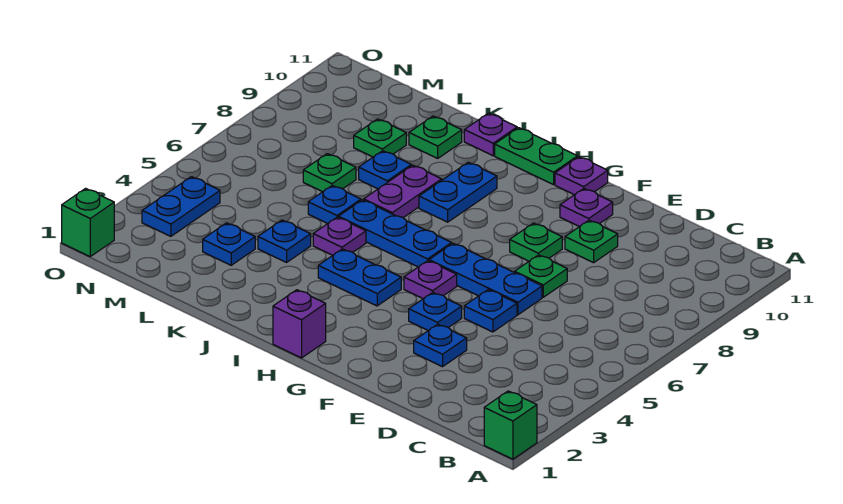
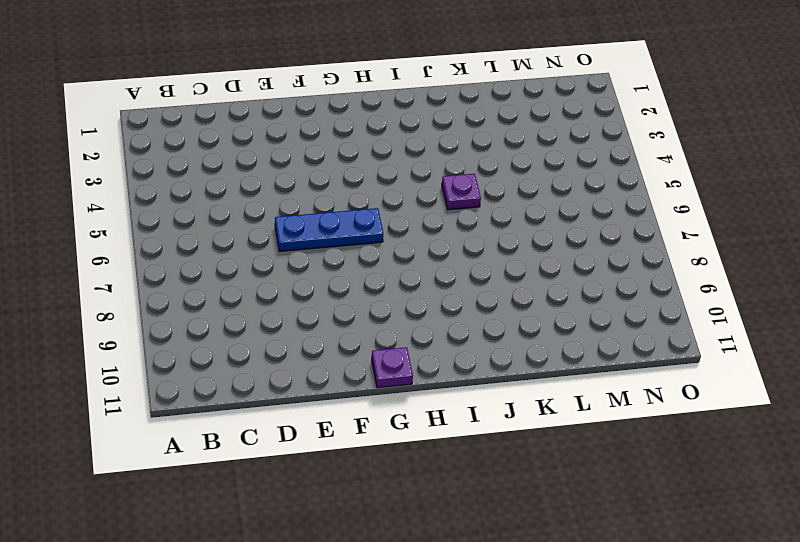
none -> green 1x1 brick [484,391,537,459]
none -> blue 1x1 plate [414,324,467,367]
none -> blue 1x1 plate [464,290,517,332]

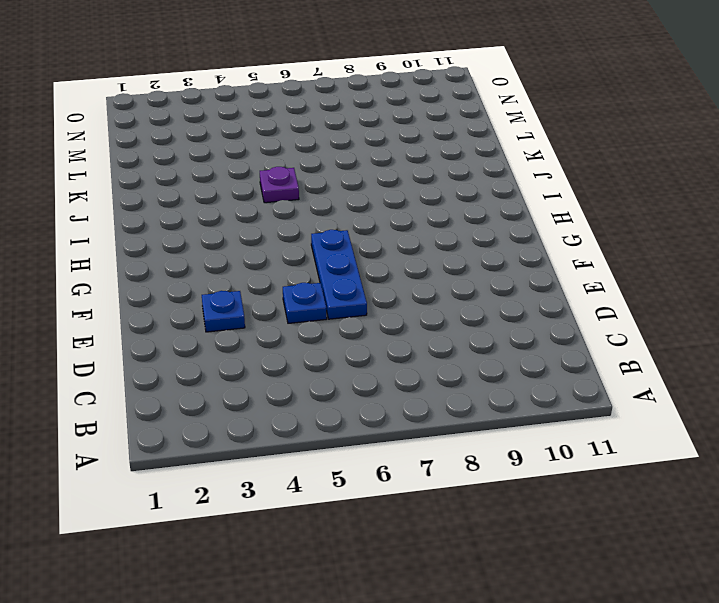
none -> green 1x1 brick [484,391,537,459]
none -> green 1x1 plate [515,255,567,297]
none -> green 1x1 plate [565,220,618,263]

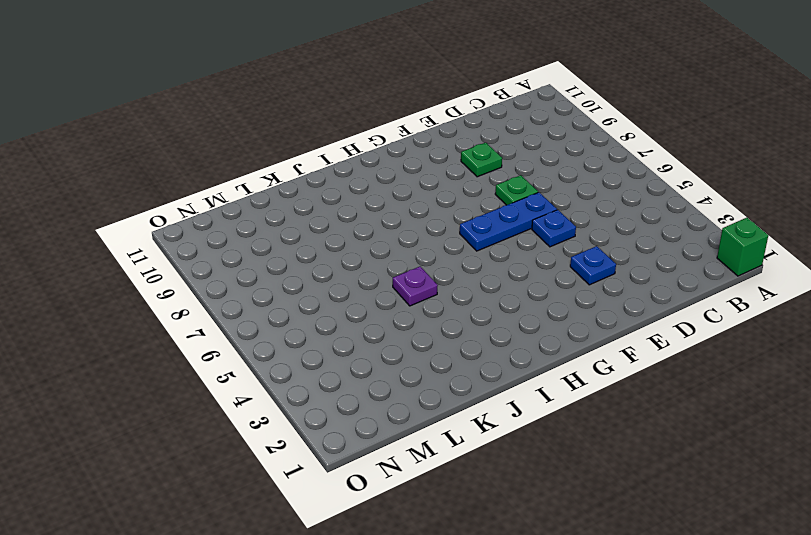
none -> blue 1x1 plate [409,293,462,330]
none -> green 1x1 plate [510,223,562,261]
none -> purple 1x1 plate [560,189,613,227]

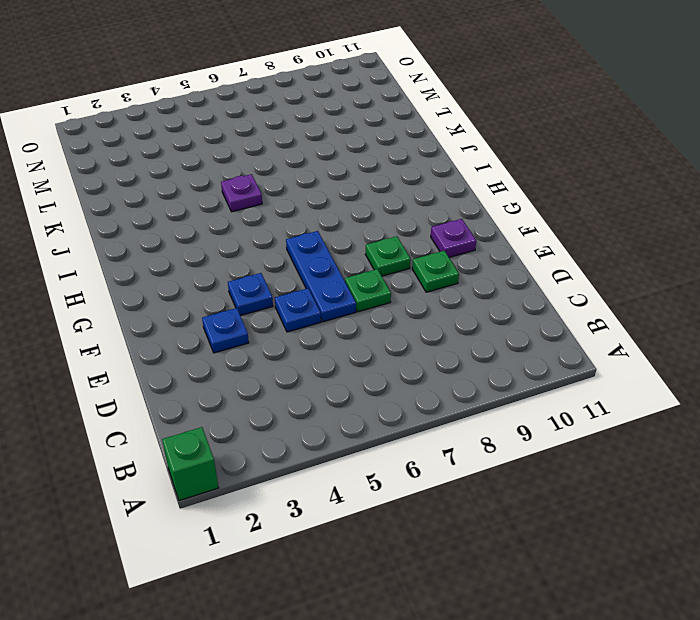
none -> purple 1x1 plate [404,261,457,299]
none -> purple 1x1 plate [555,157,608,195]
none -> purple 1x1 brick [273,290,326,358]

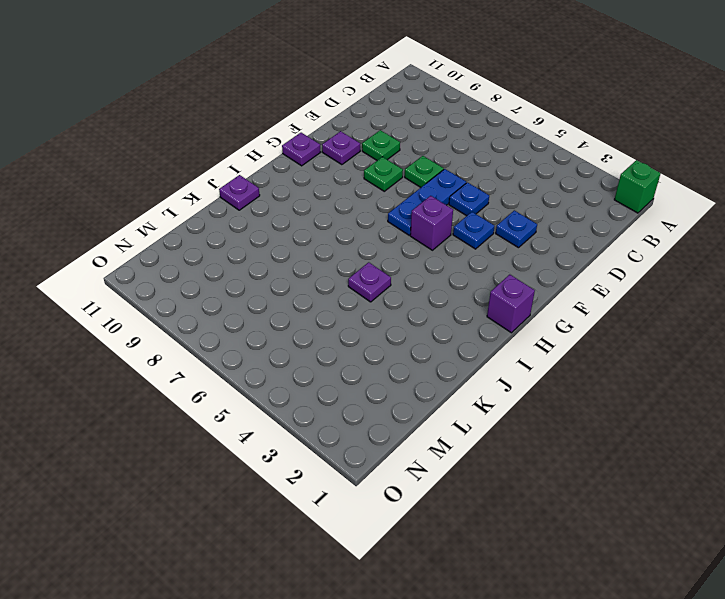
purple 1x1 brick [410,196,453,250] -> purple 1x1 plate [404,261,457,299]
none -> blue 1x2 plate [318,249,401,306]
none -> blue 1x3 plate [338,200,452,267]
none -> green 1x2 plate [495,128,578,185]

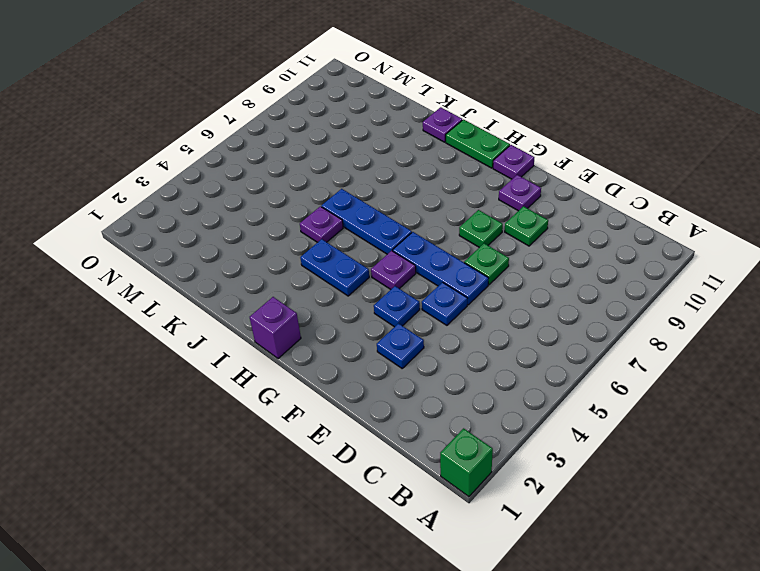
none -> blue 1x2 plate [419,162,497,222]
none -> purple 1x2 plate [364,165,442,218]
none -> blue 1x1 plate [258,220,311,262]

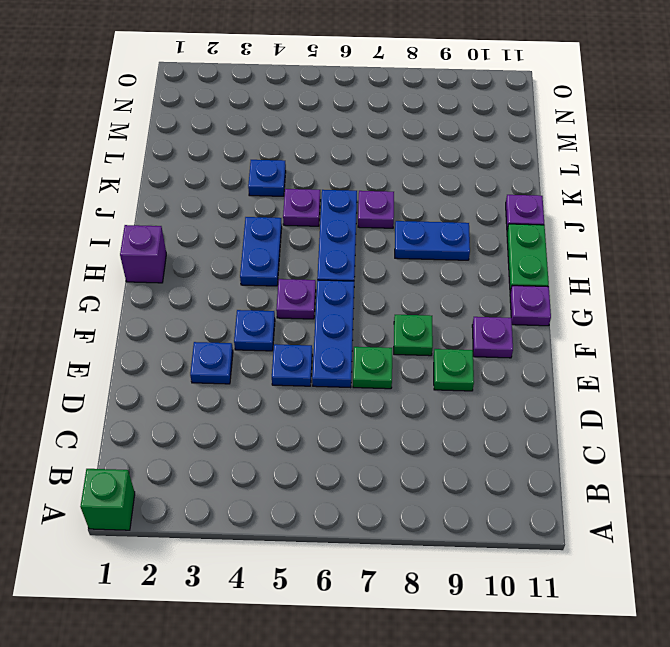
purple 1x1 plate [358,191,394,228] -> purple 1x2 plate [364,165,442,218]
none -> blue 1x1 plate [308,185,361,224]
none -> blue 1x1 plate [359,151,411,189]
none -> green 1x1 plate [409,116,462,158]

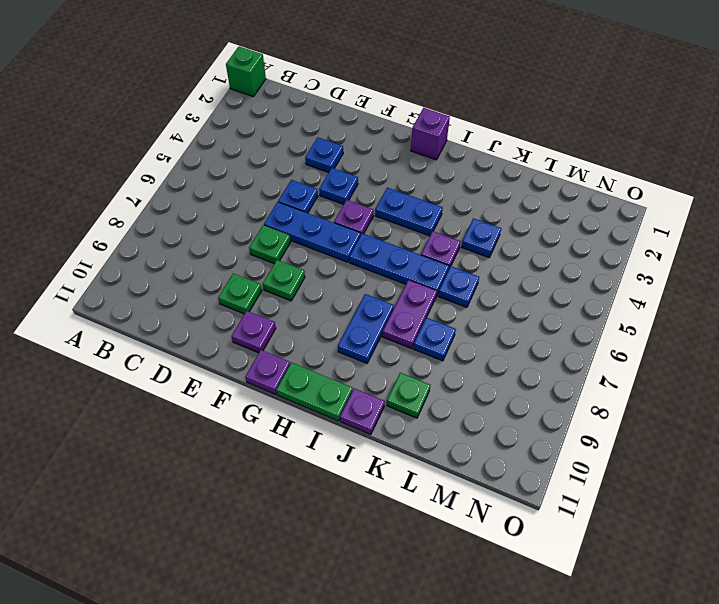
none -> blue 1x1 plate [203,223,255,265]
none -> green 1x1 plate [303,154,356,192]
none -> green 1x1 plate [354,119,406,157]

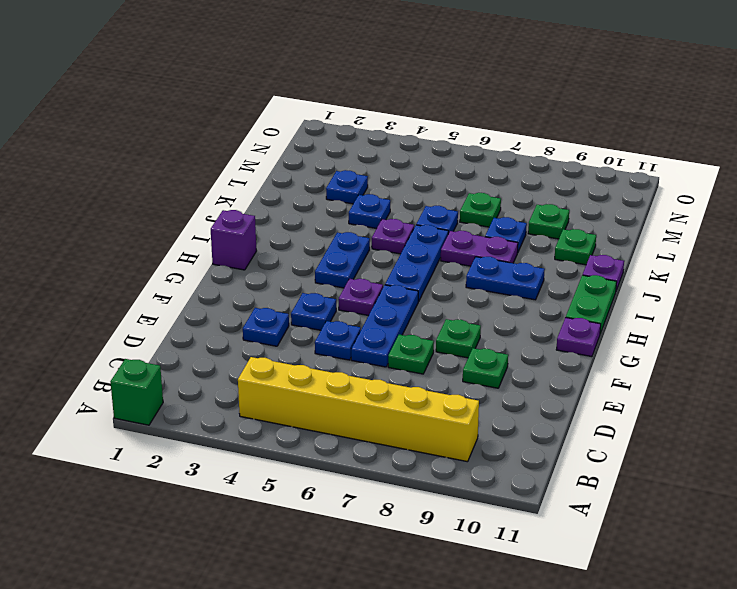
yellow 1x6 brick [238,357,479,462] -> none
none -> purple 1x1 plate [560,189,613,227]
none -> blue 1x2 plate [142,177,220,236]
none -> green 1x1 brick [62,188,114,256]

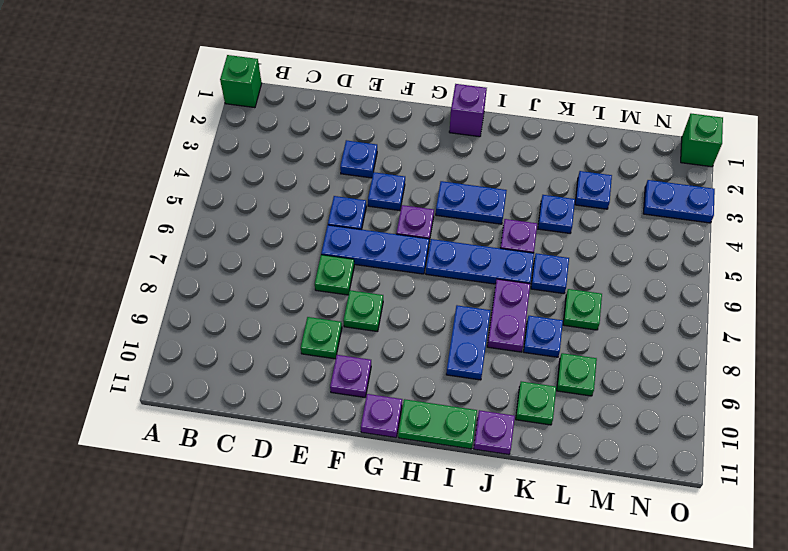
blue 1x2 plate [643,180,715,223] -> blue 1x2 plate turned to [142,177,220,236]

